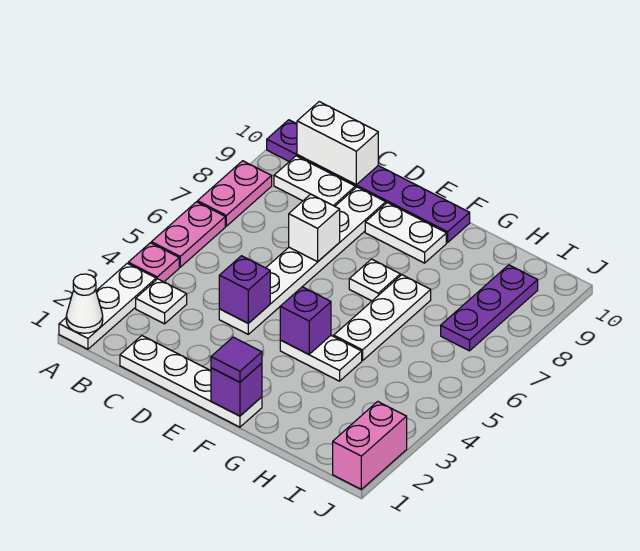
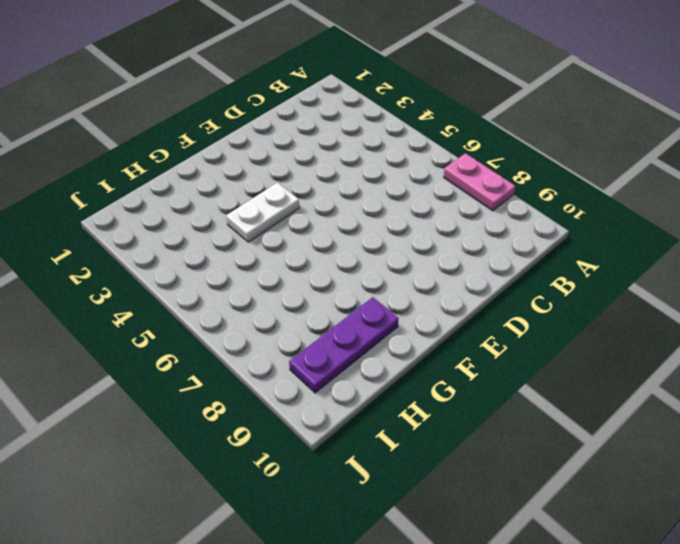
purple 1x3 plate [289,297,399,393] -> purple 1x3 plate turned to [441,265,538,351]
none -> white 1x3 plate [59,263,156,349]
none -> pink 1x1 plate [128,243,179,282]
none -> pink 1x2 plate [151,202,225,267]

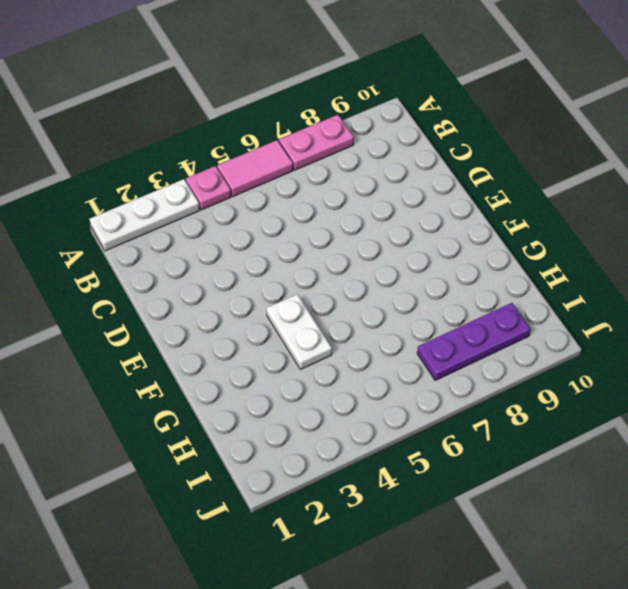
pink 1x2 tile [217,140,293,196] -> pink 1x2 plate [151,202,225,267]
none -> purple 1x6 plate [267,120,470,243]
none -> white 1x1 plate [136,279,187,324]
none -> white 1x2 plate [274,156,355,206]

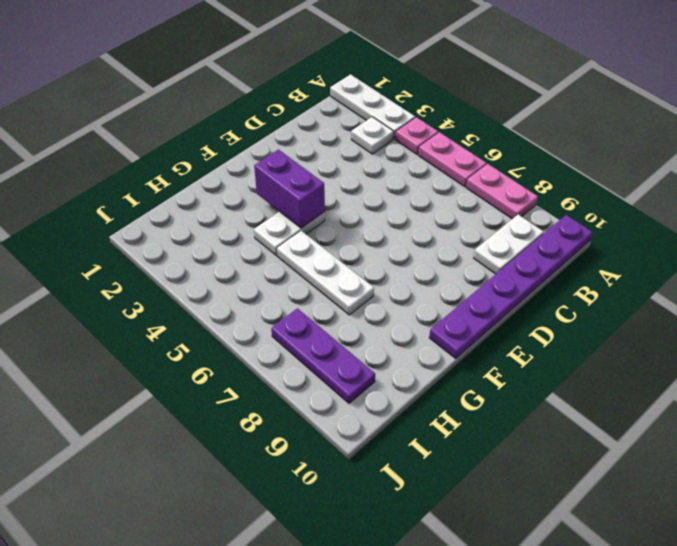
purple 1x2 brick [254,150,325,228] -> purple 1x1 brick [280,287,331,354]
none -> white 1x4 plate [120,336,262,427]
none -> white 1x6 plate [219,187,386,334]
none -> white 1x2 plate [365,203,446,263]

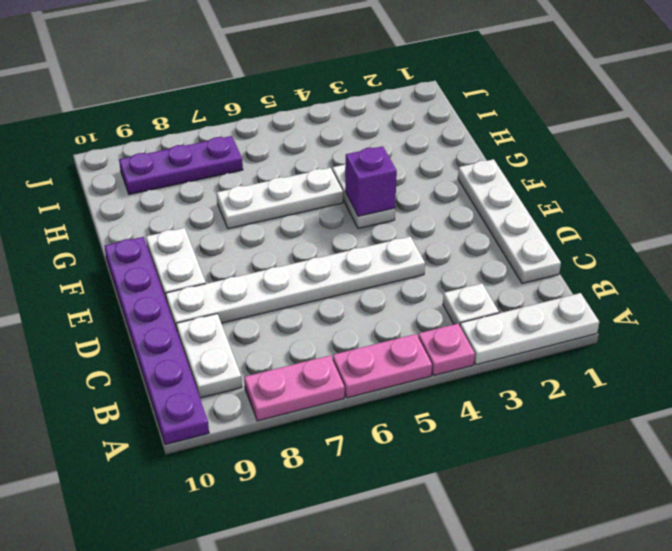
none -> white 1x1 plate [349,259,400,301]
none -> pink 1x2 brick [333,401,407,489]
none -> white 1x1 cone [66,274,103,333]

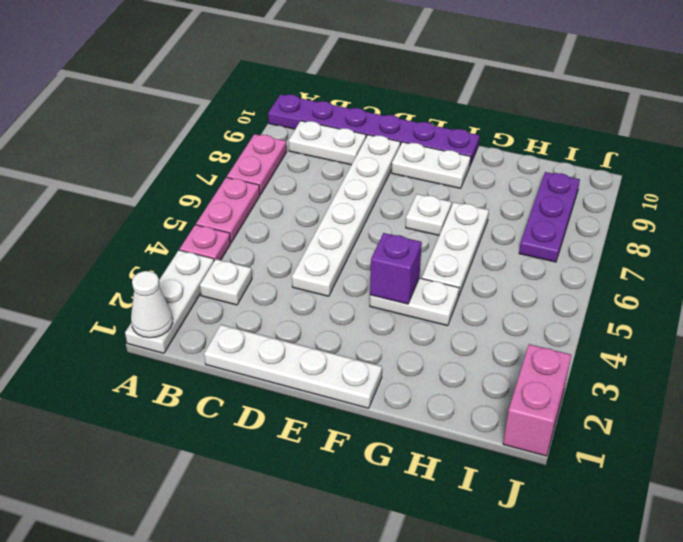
none -> white 1x2 brick [297,102,378,184]
none -> purple 1x1 brick [219,256,270,323]
none -> white 1x1 brick [289,194,340,262]

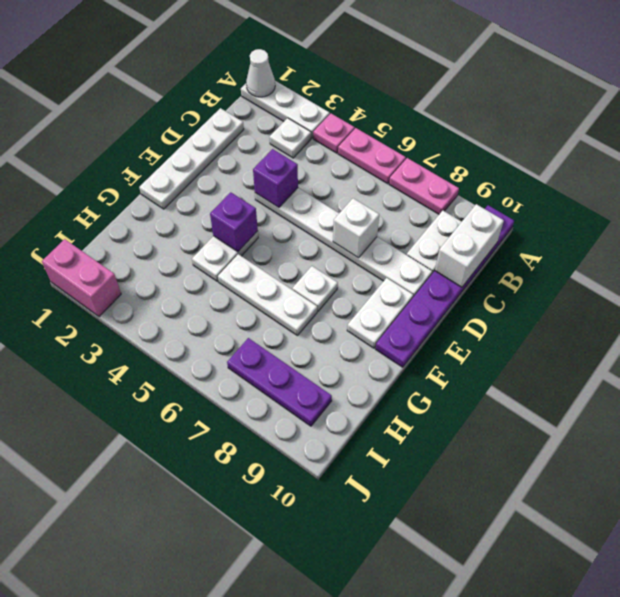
none -> purple 1x1 brick [211,363,262,416]
none -> purple 1x1 tile [211,337,262,382]

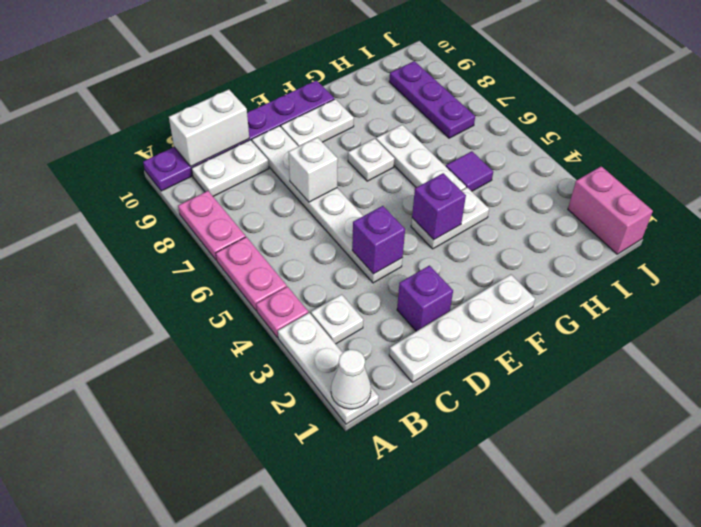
purple 1x1 brick [397,266,453,331] -> purple 1x1 brick moved to [211,363,262,416]
purple 1x1 tile [446,151,493,191] -> purple 1x1 tile moved to [211,337,262,382]

